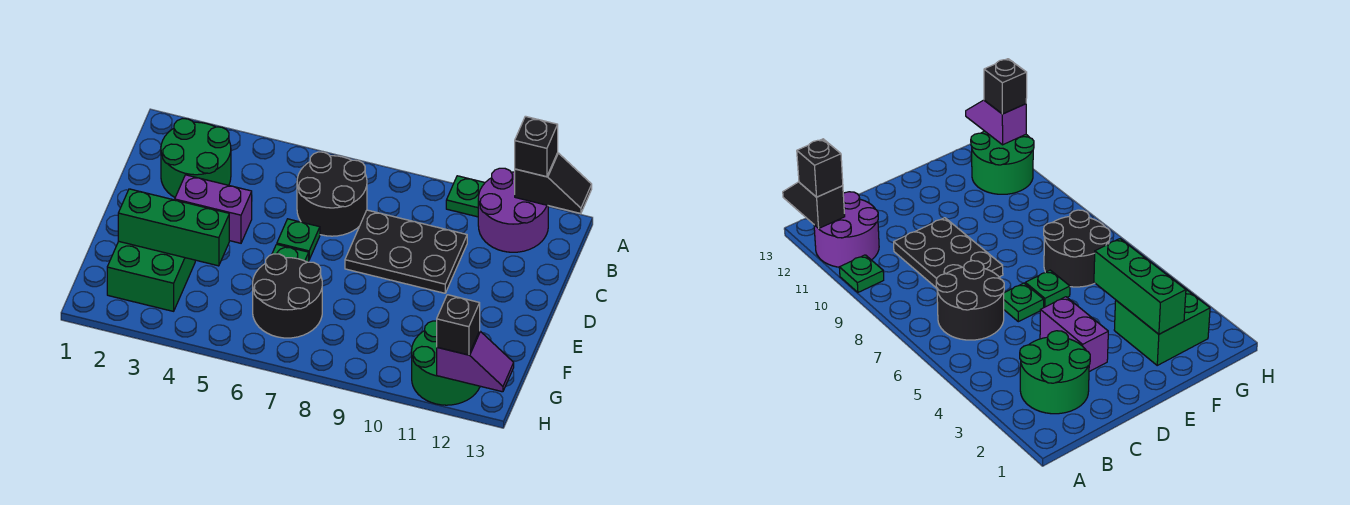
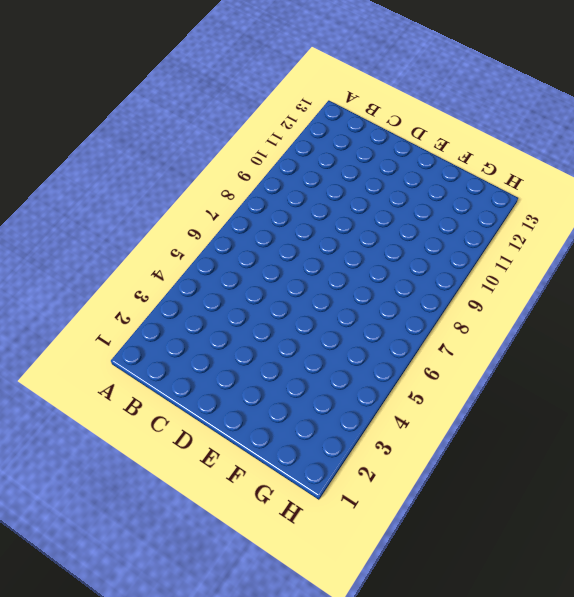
none -> green 1x1 plate [446,176,485,217]
none -> purple 2x2 round brick [478,168,548,252]
none -> green 2x2 round brick [161,119,231,197]

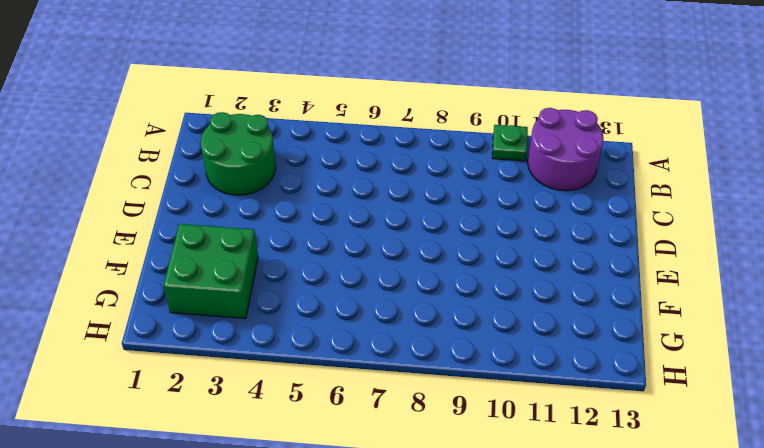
none -> black 2x2 round brick [297,152,367,236]
none -> black 2x3 plate [345,210,467,293]
none -> purple 1x2 brick [175,175,252,243]

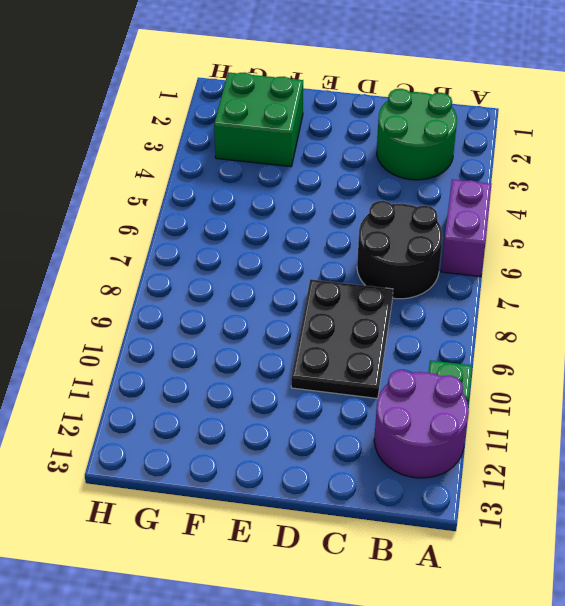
purple 1x2 brick [441,179,491,277] -> purple 1x2 brick moved to [175,175,252,243]
none -> green 1x1 plate [277,219,320,259]
none -> green 1x1 plate [272,244,309,262]
none -> black 2x2 round brick [253,254,322,338]

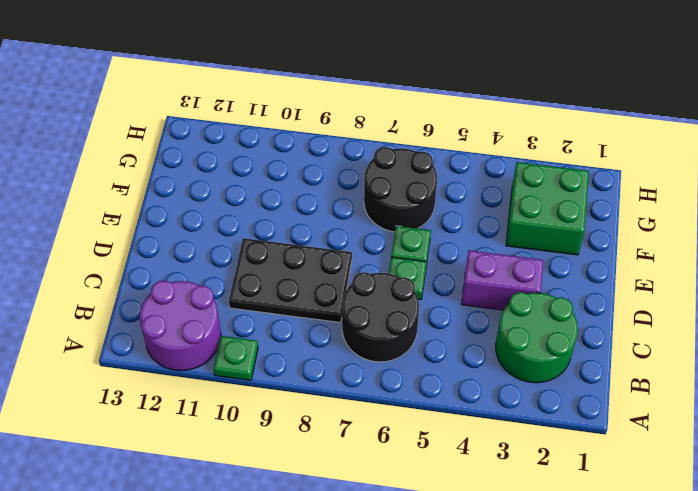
none -> green 2x2 round brick [412,321,480,405]
none -> black 1x2 slope [515,153,592,213]
none -> green 1x3 brick [118,189,229,266]

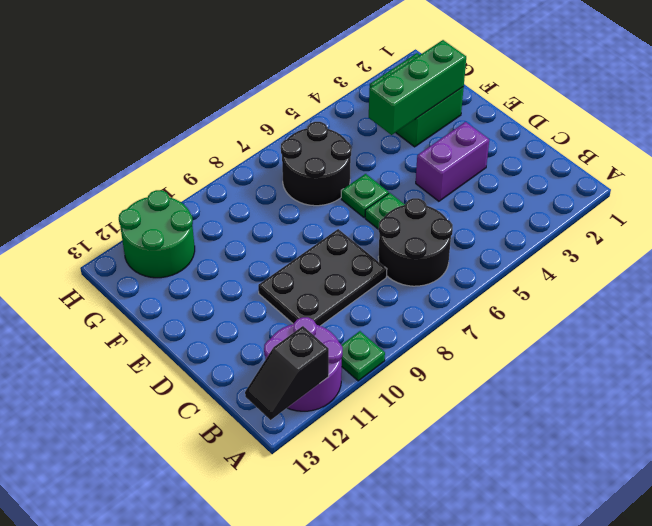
none -> green 2x2 round brick [161,119,231,197]
none -> purple 1x2 slope [437,331,514,392]
none -> black 1x1 brick [515,116,558,177]

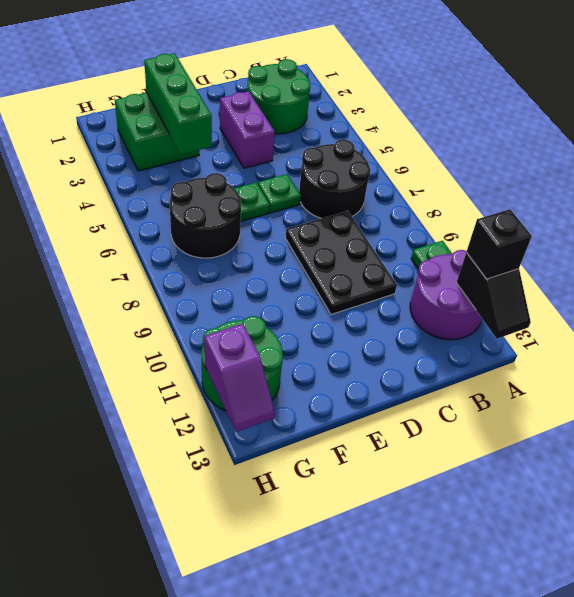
none -> black 1x1 brick [437,295,480,355]

